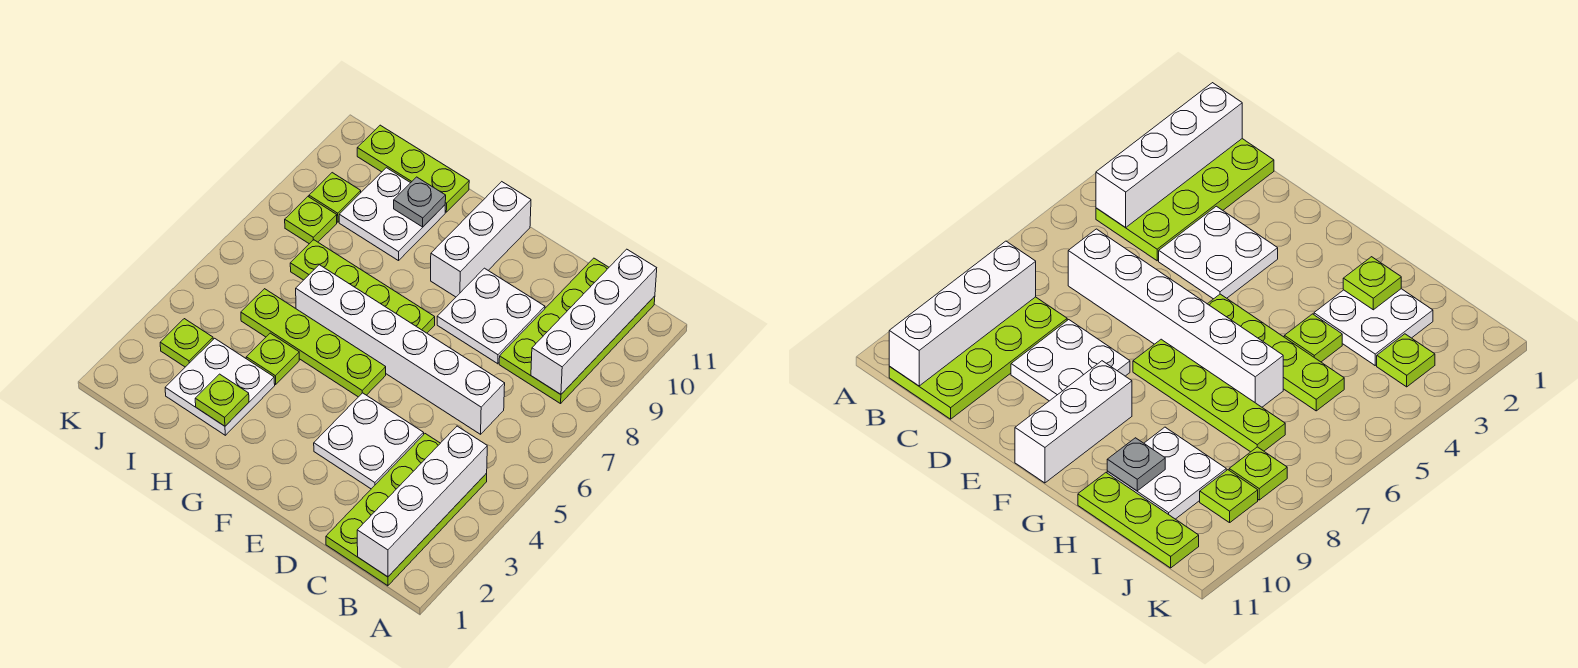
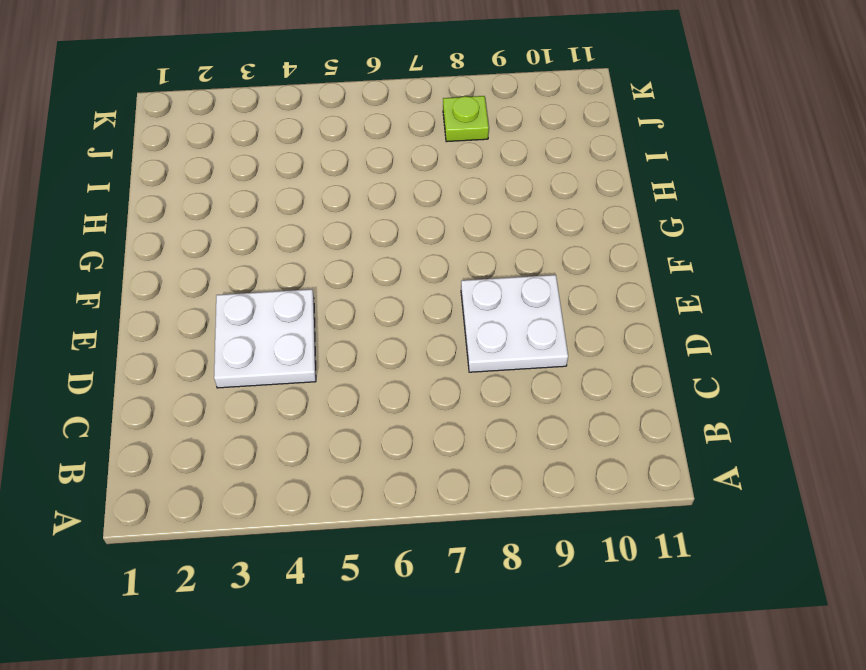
none -> lime 2x4 plate [326,434,487,586]
none -> lime 2x4 plate [499,258,655,404]
none -> white 1x6 brick [296,265,505,434]

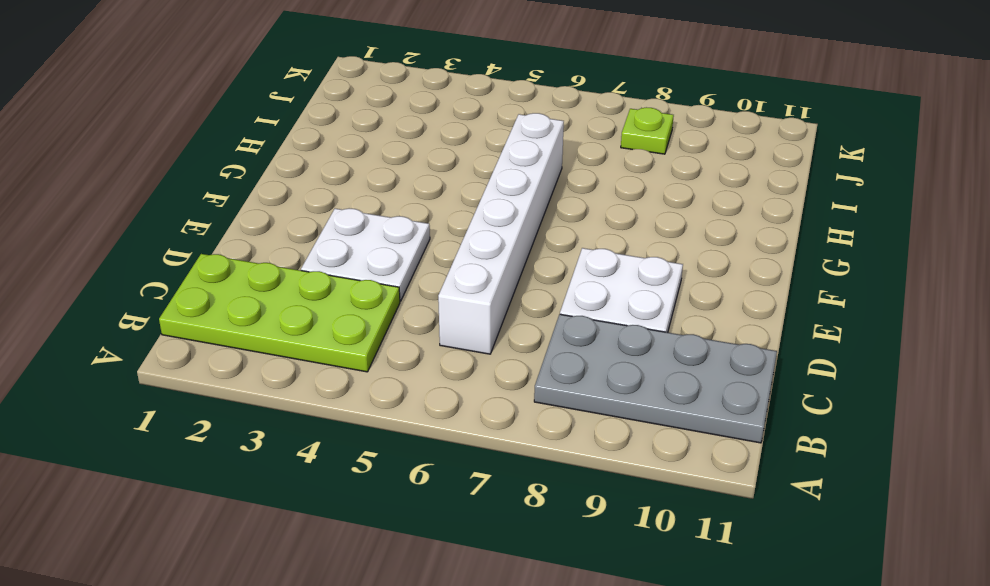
grey 2x4 plate [534,314,777,443] -> lime 2x4 plate [499,258,655,404]
none -> lime 1x4 plate [241,289,386,397]
none -> lime 1x4 plate [290,240,435,333]
none -> white 1x3 brick [431,182,531,297]

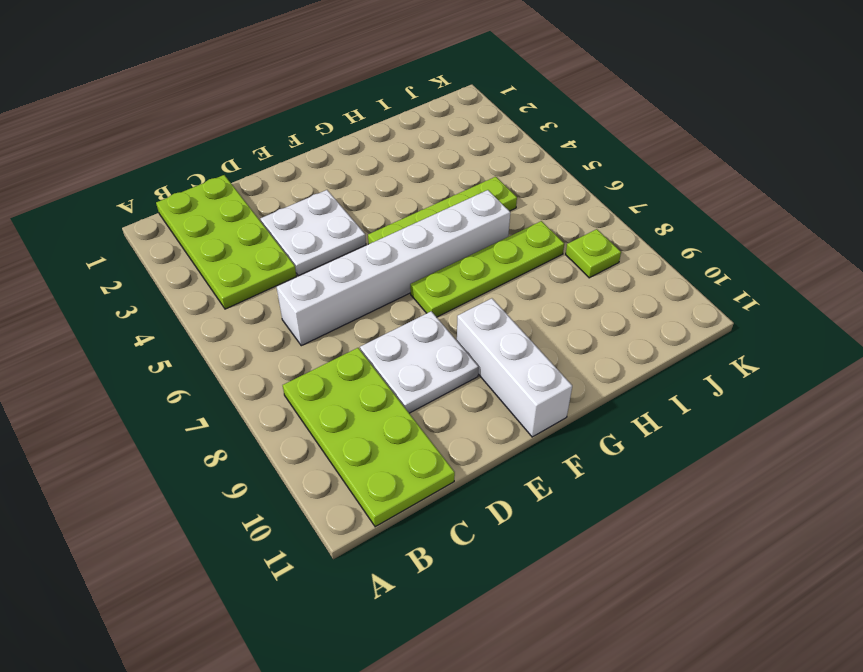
none -> white 2x2 plate [165,338,275,435]
none -> lime 1x1 plate [246,333,299,384]
none -> white 2x2 plate [339,168,445,261]

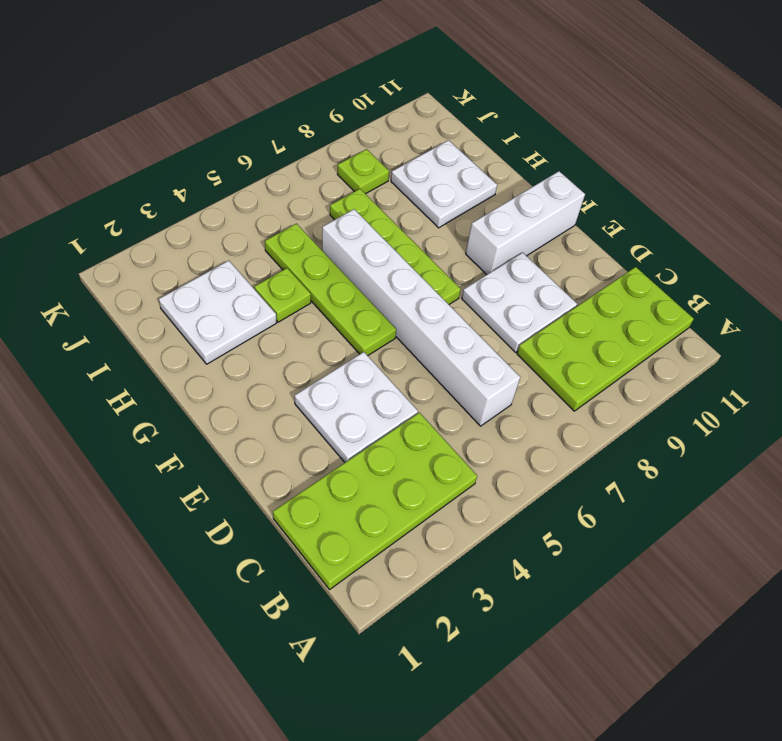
none -> lime 1x3 plate [357,125,469,212]
none -> lime 1x1 plate [160,319,213,367]
none -> lime 1x1 plate [309,173,361,222]

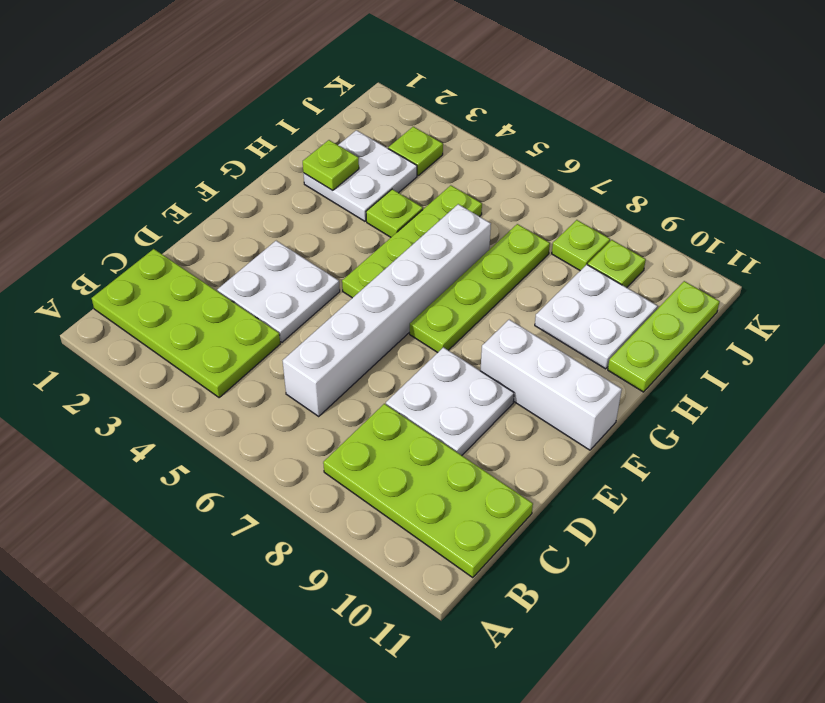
none -> white 1x4 brick [357,426,487,577]
none -> white 1x4 brick [531,249,657,394]
none -> grey 1x1 plate [394,177,446,227]

